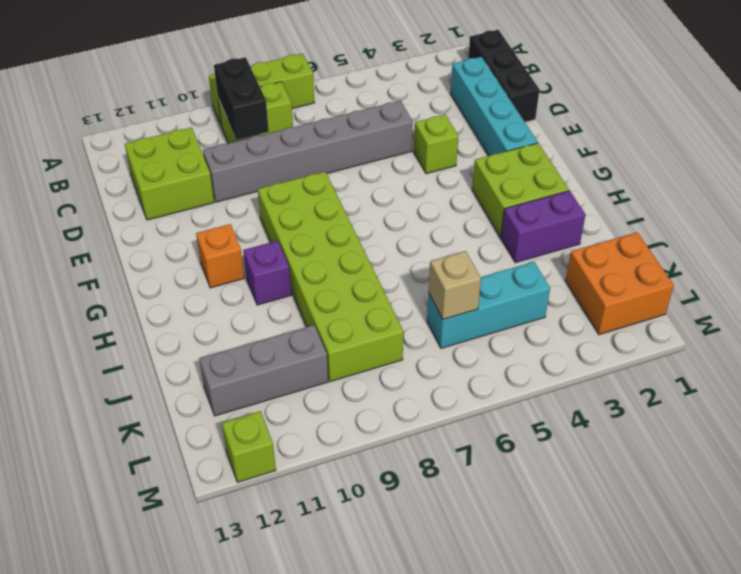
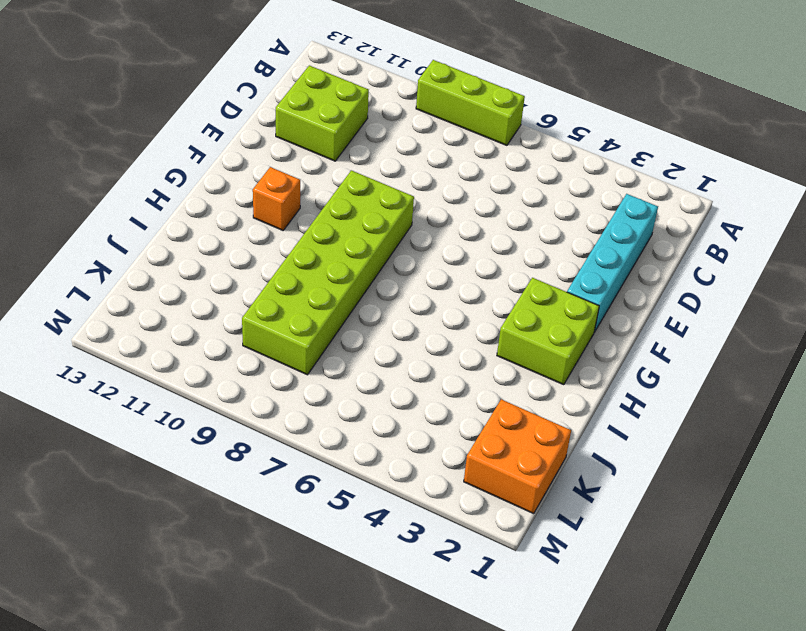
none -> black 1x3 brick [468,30,539,122]
none -> lime 1x2 brick [218,82,293,143]
none -> grey 1x6 brick [203,101,413,202]

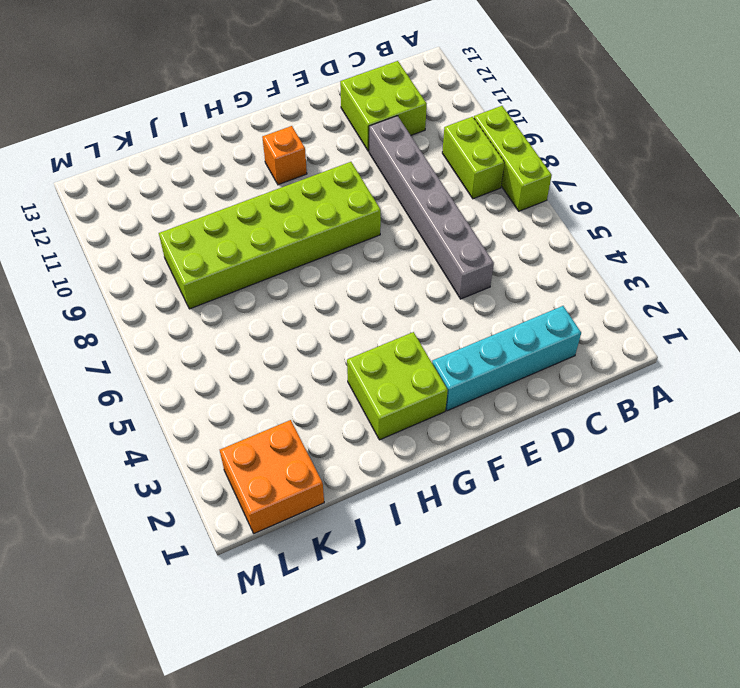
none -> black 1x3 brick [468,30,539,122]
none -> lime 1x1 brick [414,114,458,174]
none -> purple 1x1 brick [243,241,291,305]

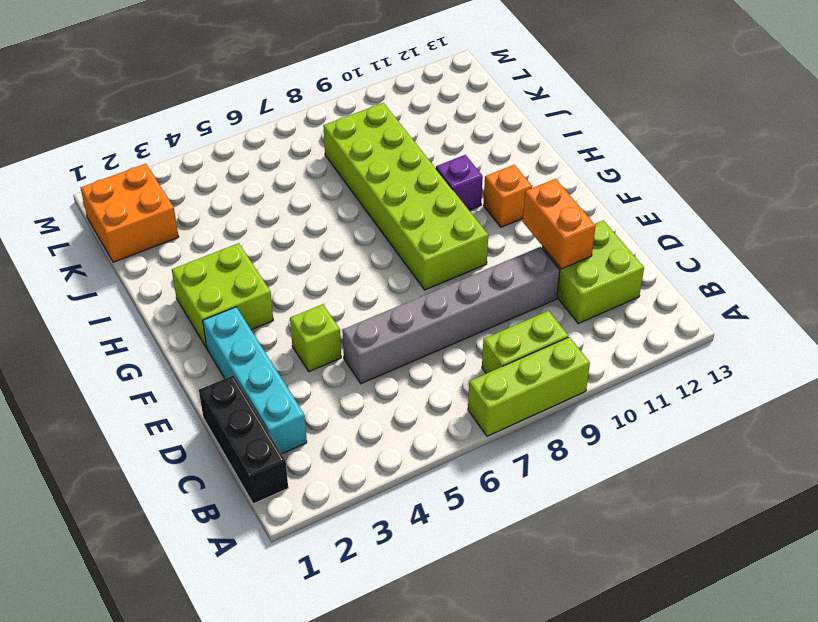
orange 1x2 brick [523,179,596,269] -> none
none -> purple 1x2 brick [501,191,585,263]
none -> cyan 1x3 brick [427,262,550,348]
none -> grey 1x3 brick [199,325,328,416]

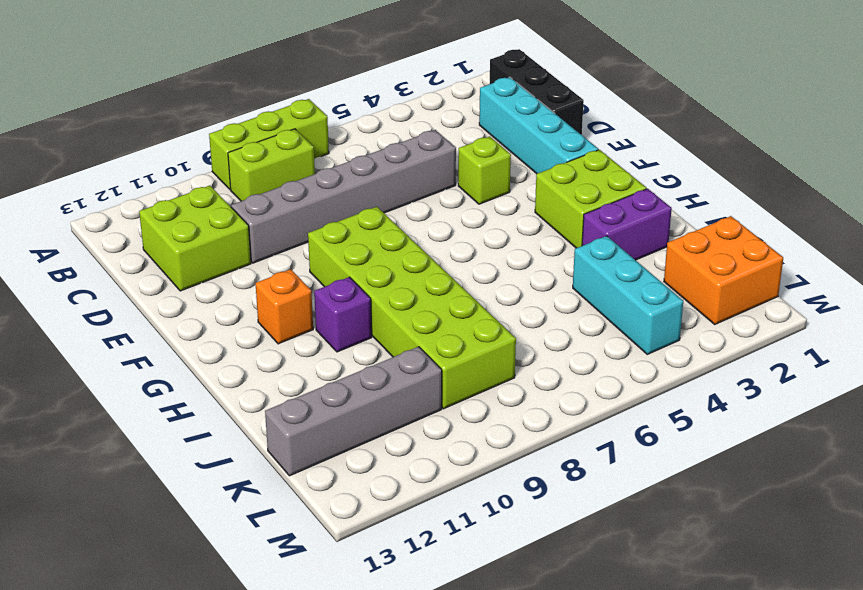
cyan 1x3 brick [573,236,683,354] -> cyan 1x3 brick turned to [427,262,550,348]
grey 1x4 brick [265,347,442,476] -> grey 1x3 brick [199,325,328,416]
none -> lime 1x1 brick [222,411,276,482]
none -> black 1x2 brick [214,57,269,140]
none -> tan 1x1 brick [429,251,481,319]

